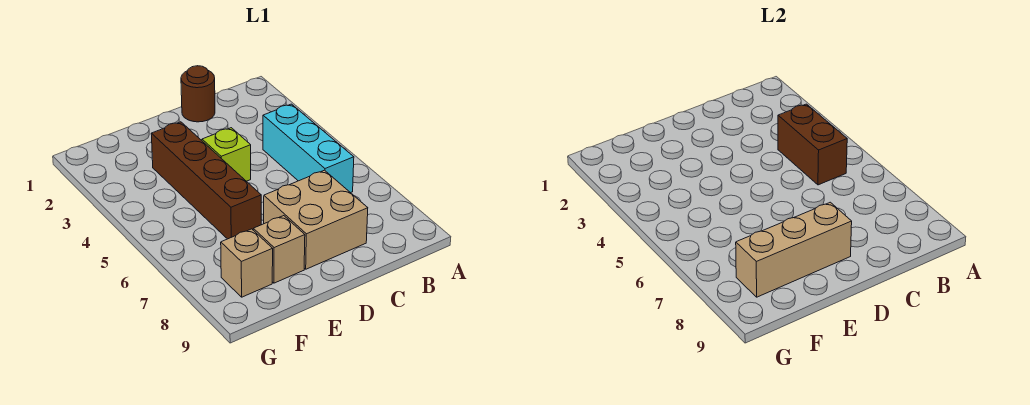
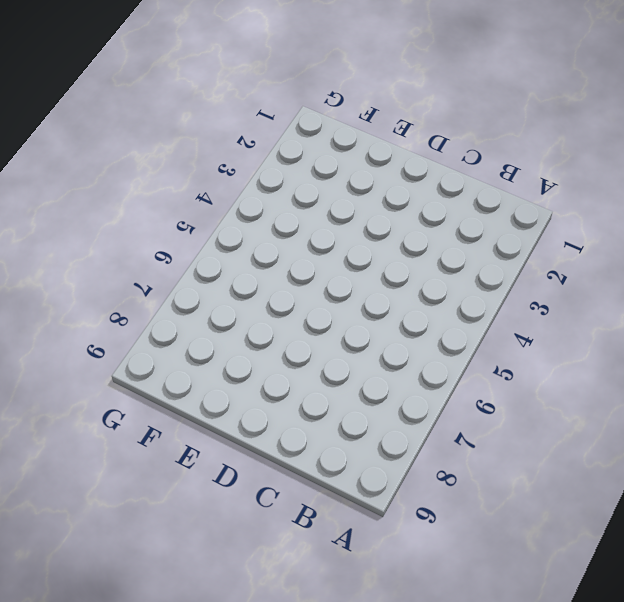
none -> cyan 1x3 brick [263,104,354,193]
none -> brown 1x1 round brick [181,66,215,122]

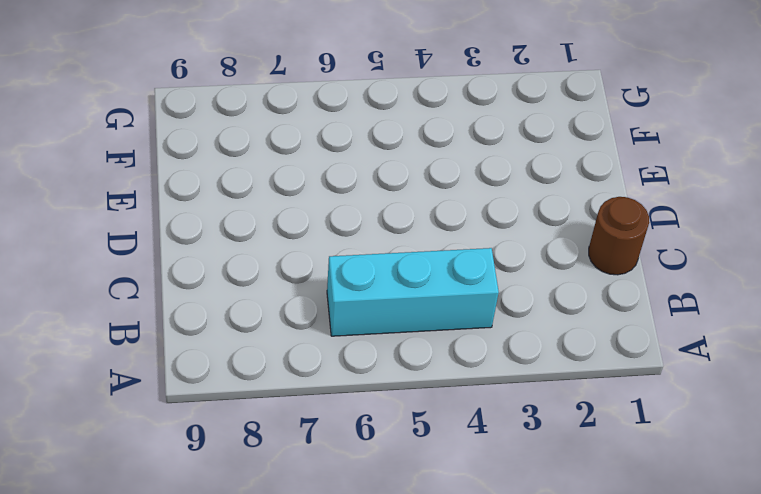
none -> tan 2x2 brick [264,170,368,269]
none -> lime 1x1 brick [202,128,251,181]

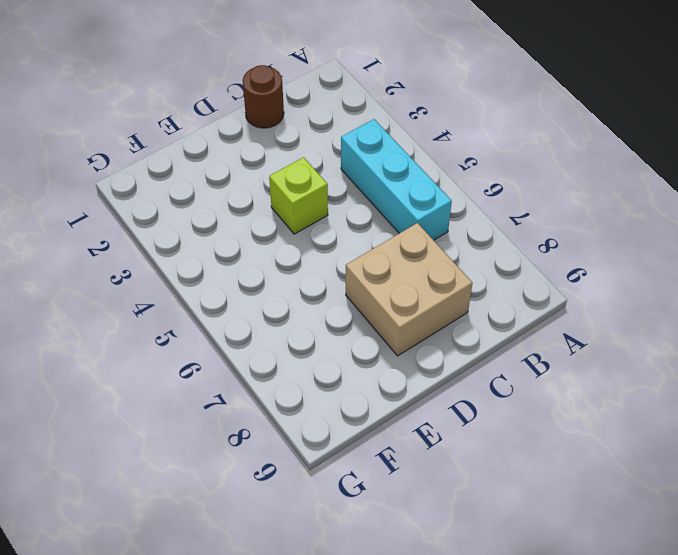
none -> brown 1x4 brick [151,122,261,239]
none -> tan 1x1 brick [253,216,305,283]

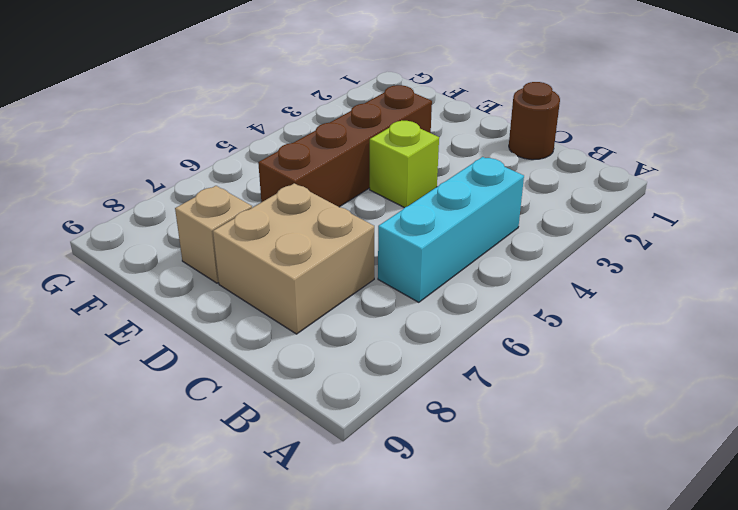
none -> tan 1x1 brick [221,229,273,297]
none -> brown 1x2 brick [778,104,847,185]

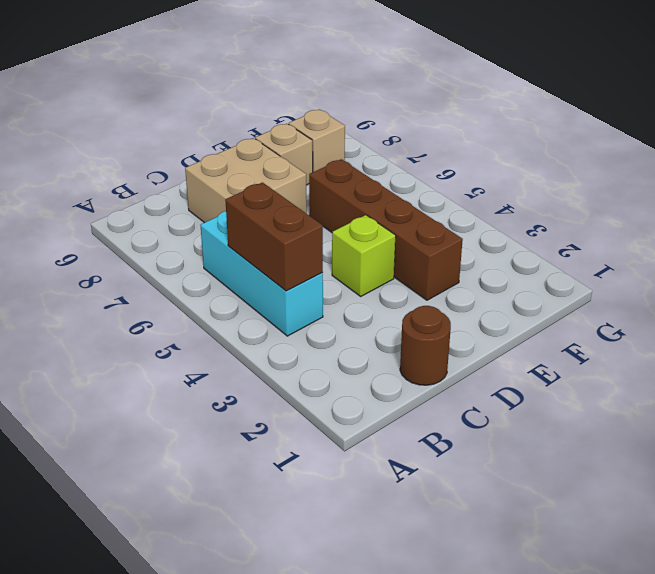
none -> tan 1x3 brick [736,202,852,297]

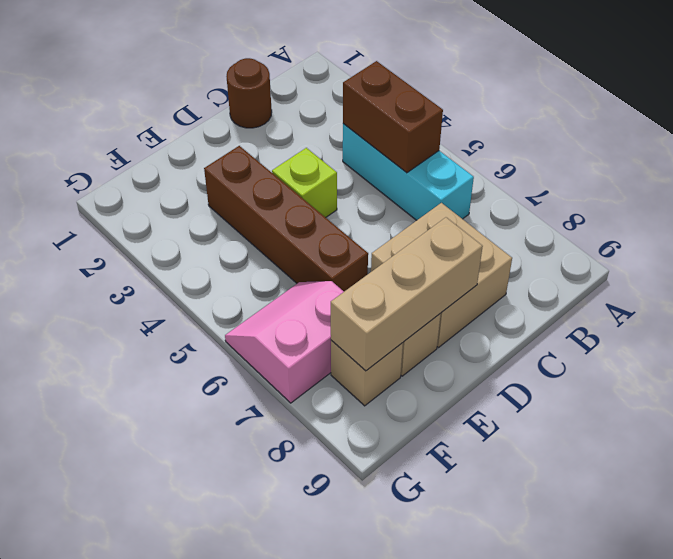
pink 2x2 slope [225,281,344,403] -> none

